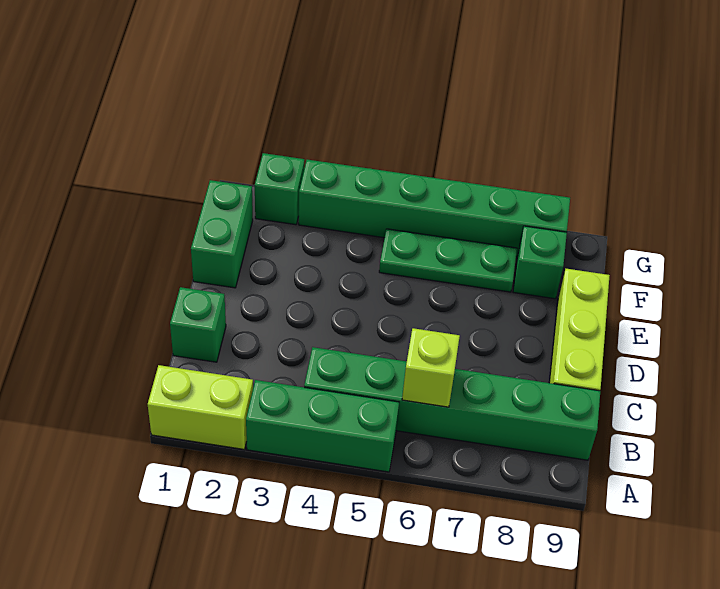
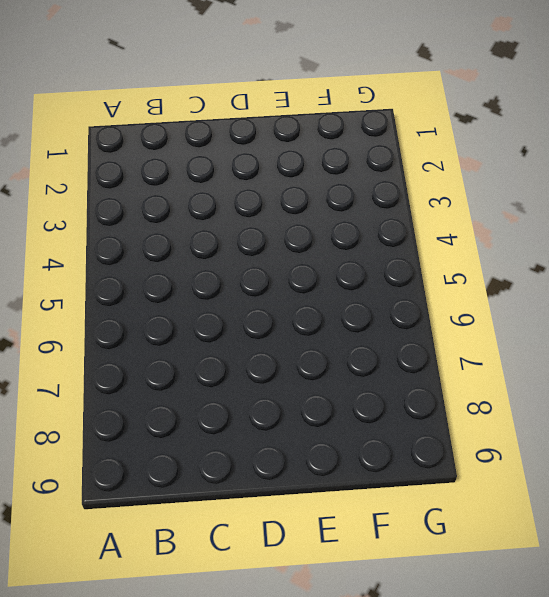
none -> lime 1x2 brick [148,365,253,449]
none -> green 1x3 brick [246,380,399,472]

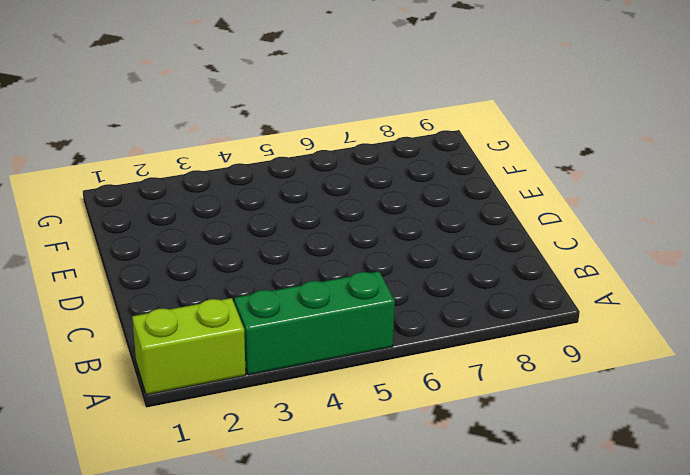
none -> green 1x6 brick [304,347,600,460]
none -> green 1x1 brick [170,287,226,362]

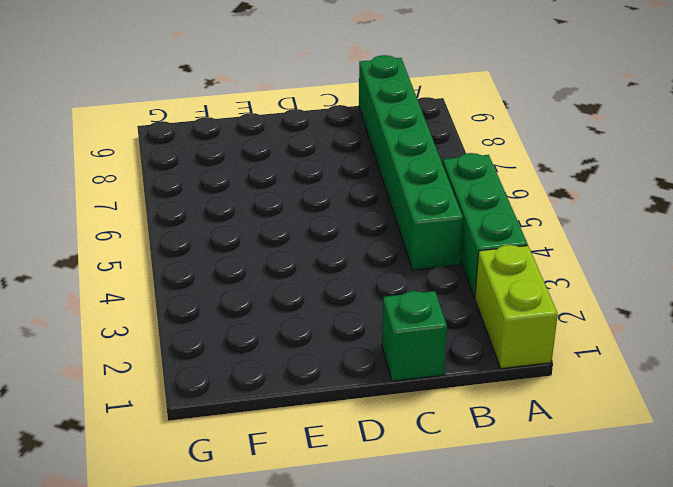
none -> lime 1x3 brick [549,269,610,391]
none -> green 1x2 brick [191,180,253,288]

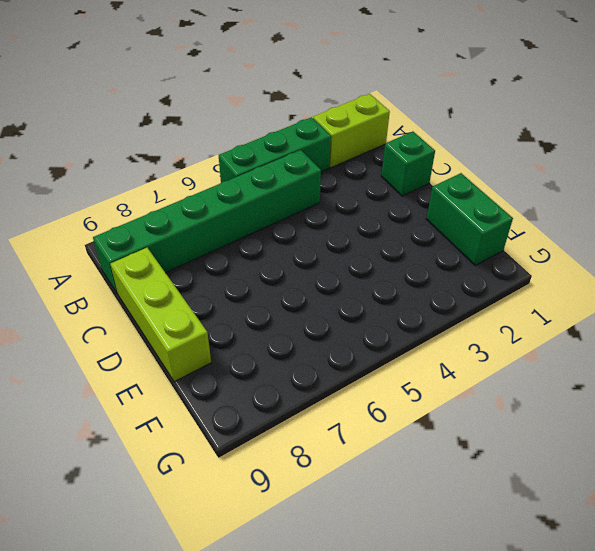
none -> green 1x3 plate [379,229,517,292]
none -> green 1x1 brick [513,226,567,299]

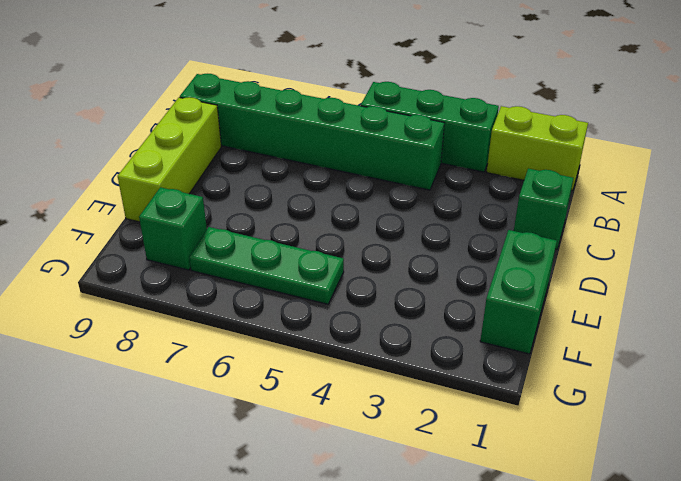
none -> green 1x1 brick [255,153,304,225]
none -> green 1x6 brick [299,160,570,257]

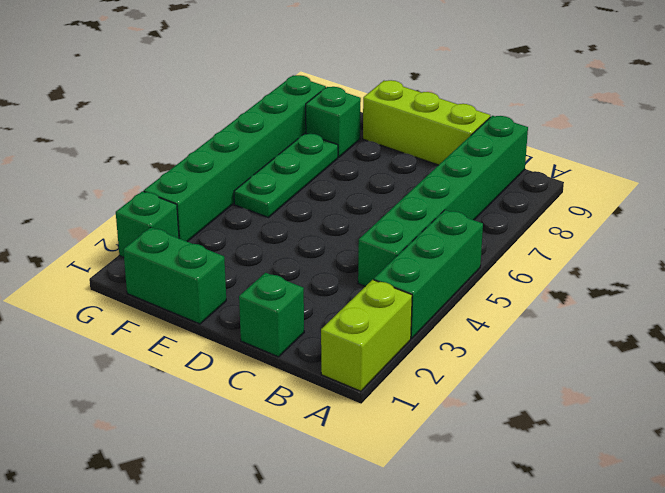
none -> lime 1x1 brick [402,328,460,407]

